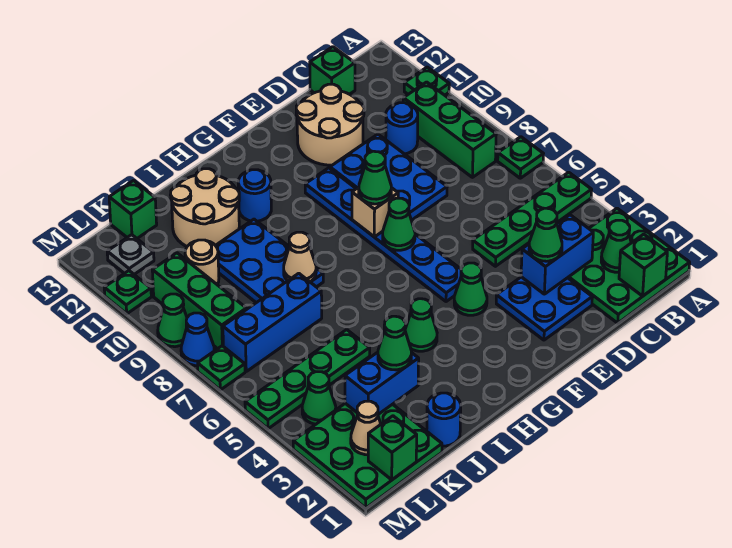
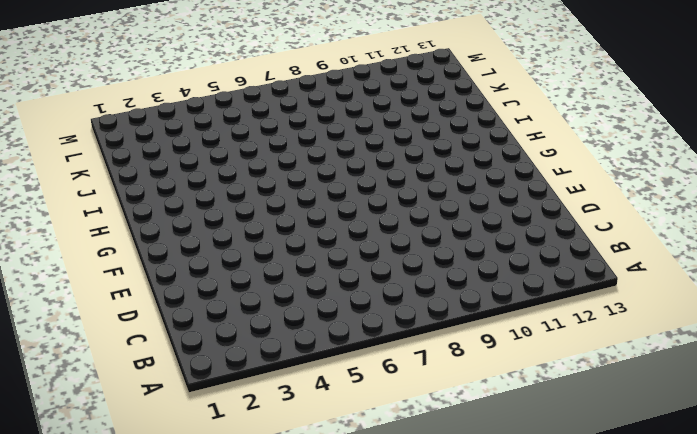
none -> green 3x3 plate [568,208,690,323]
none -> green 1x4 plate [473,172,592,266]
none -> green 1x1 plate [498,137,543,178]
none -> green 1x1 plate [404,67,449,95]

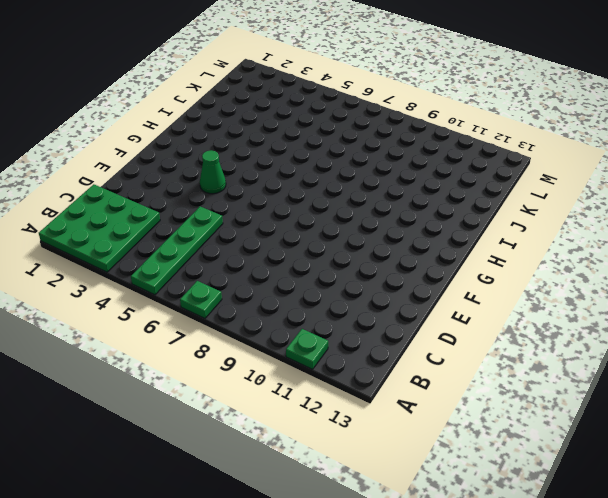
none -> green 1x3 brick [403,82,496,177]
none -> blue 1x1 round brick [386,103,418,154]
none -> green 1x1 brick [310,47,355,94]
none -> blue 2x2 plate [496,277,592,340]

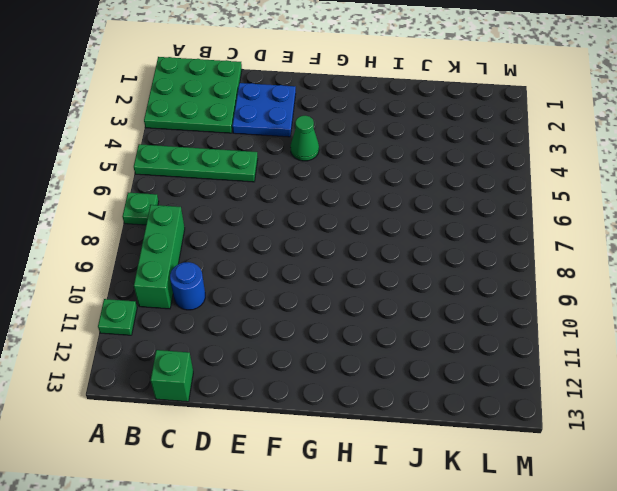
none -> blue 2x3 plate [330,134,447,220]
none -> tan 2x2 round brick [296,84,364,165]
none -> blue 1x6 plate [305,168,461,302]
none -> green 1x1 cone [405,299,437,351]

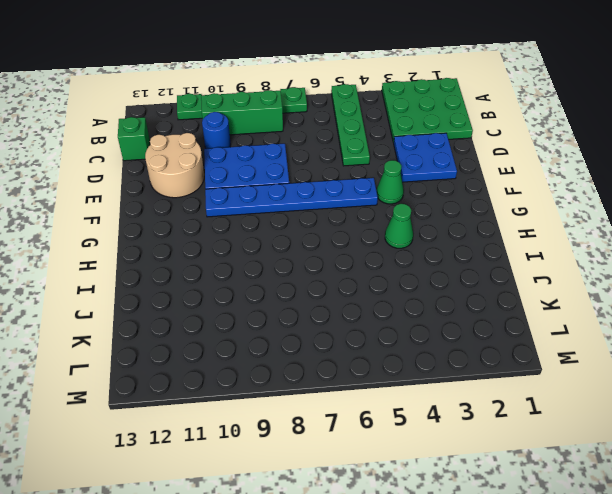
none -> blue 1x1 round brick [238,170,271,221]
none -> blue 2x3 plate [215,219,323,303]
none -> tan 2x2 round brick [171,169,239,246]
none -> blue 1x1 round brick [427,393,461,446]

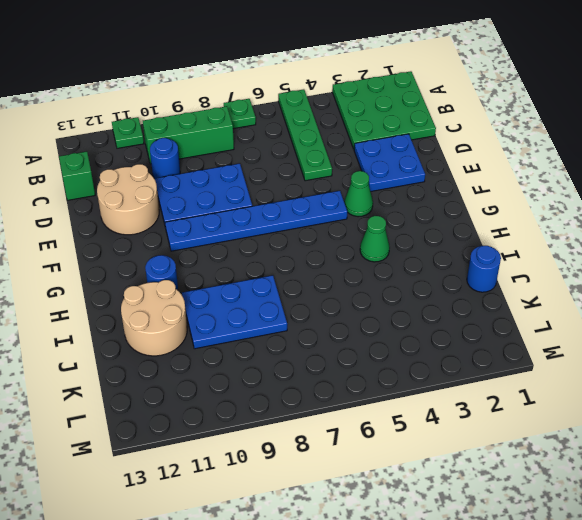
none -> green 1x4 plate [245,330,370,429]
none -> blue 1x3 brick [223,273,322,371]
none -> green 3x3 plate [293,403,442,508]
none -> tan 1x1 round brick [185,240,219,284]

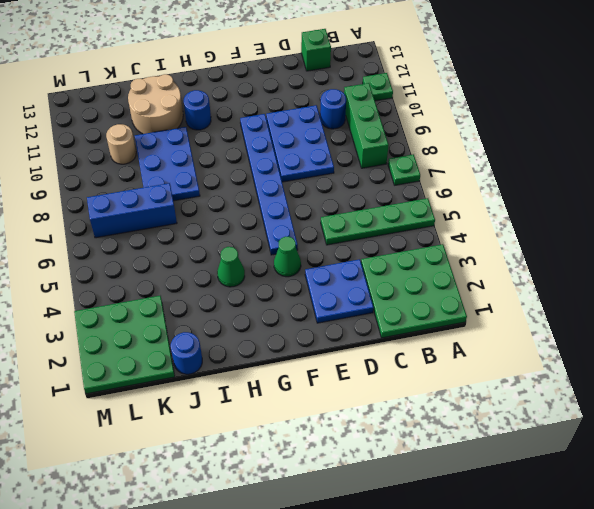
none -> tan 2x2 round brick [296,84,364,165]
none -> green 1x4 plate [245,330,370,429]
none -> green 1x1 brick [109,181,157,238]
none -> green 1x1 cone [302,372,336,424]

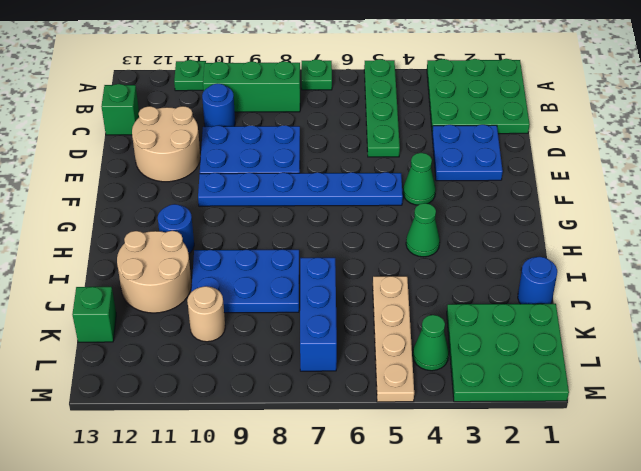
tan 1x4 plate [373,276,414,402] -> green 1x4 plate [245,330,370,429]
none -> green 1x3 brick [152,253,246,349]
none -> grey 1x1 plate [107,235,154,274]
none -> green 1x1 plate [198,346,245,390]
none -> blue 1x1 cone [181,313,214,366]

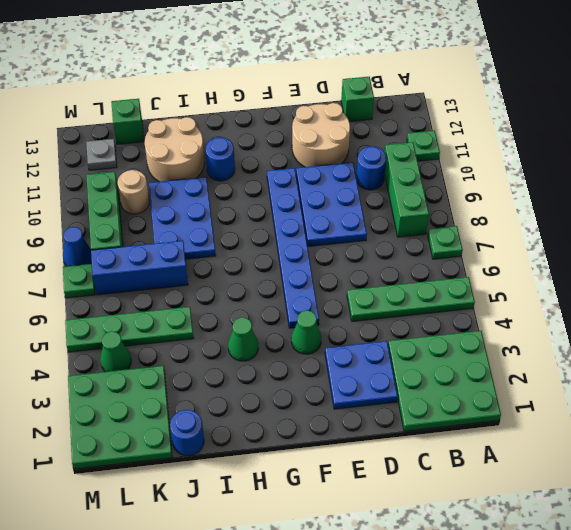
none -> green 1x1 cone [158,294,187,347]
none -> green 1x1 plate [104,271,151,314]
none -> green 1x1 brick [619,234,667,296]
none -> green 1x1 cone [601,220,631,272]

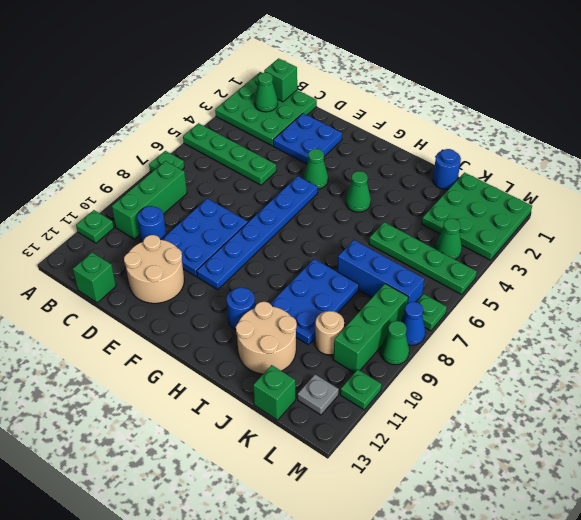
none -> blue 1x2 brick [521,215,593,294]
none -> green 1x1 cone [383,198,415,250]
none -> tan 1x1 brick [352,187,398,237]
none -> tan 1x1 cone [284,232,316,282]

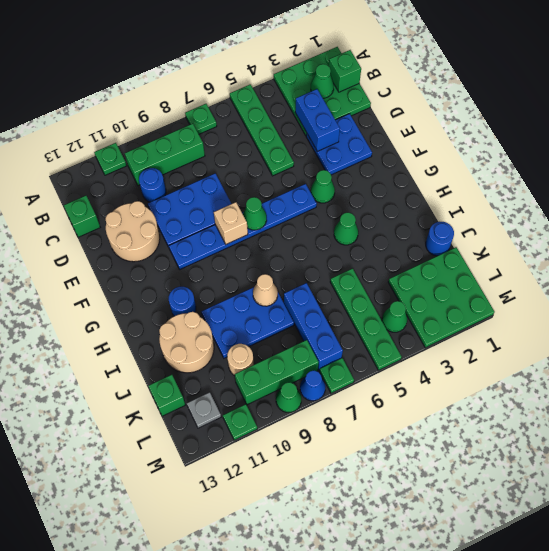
none -> blue 1x2 brick [345,352,419,414]
none -> green 1x1 brick [368,416,417,480]
none -> tan 1x1 cone [351,401,381,455]
none -> green 1x1 cone [529,208,562,261]

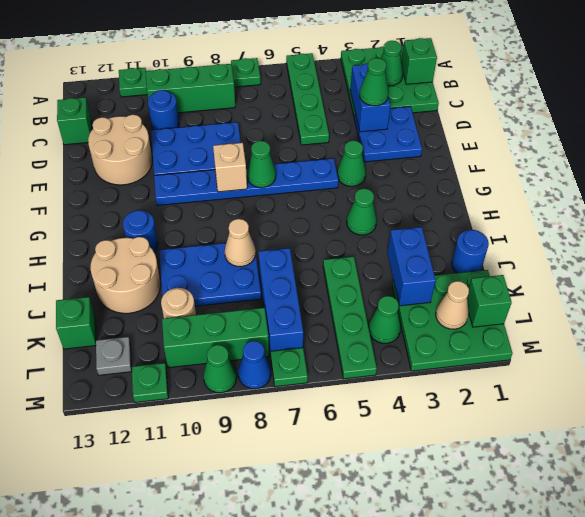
none -> green 1x1 cone [359,151,391,204]
none -> green 1x1 cone [378,316,411,370]

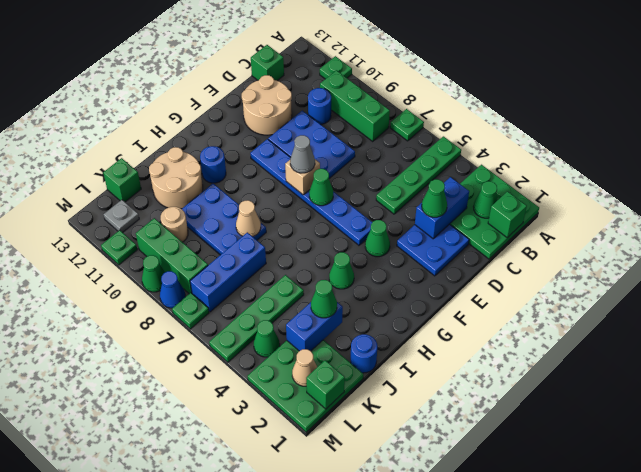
grey 1x1 cone [290,135,315,173] -> green 1x1 cone [359,151,391,204]

